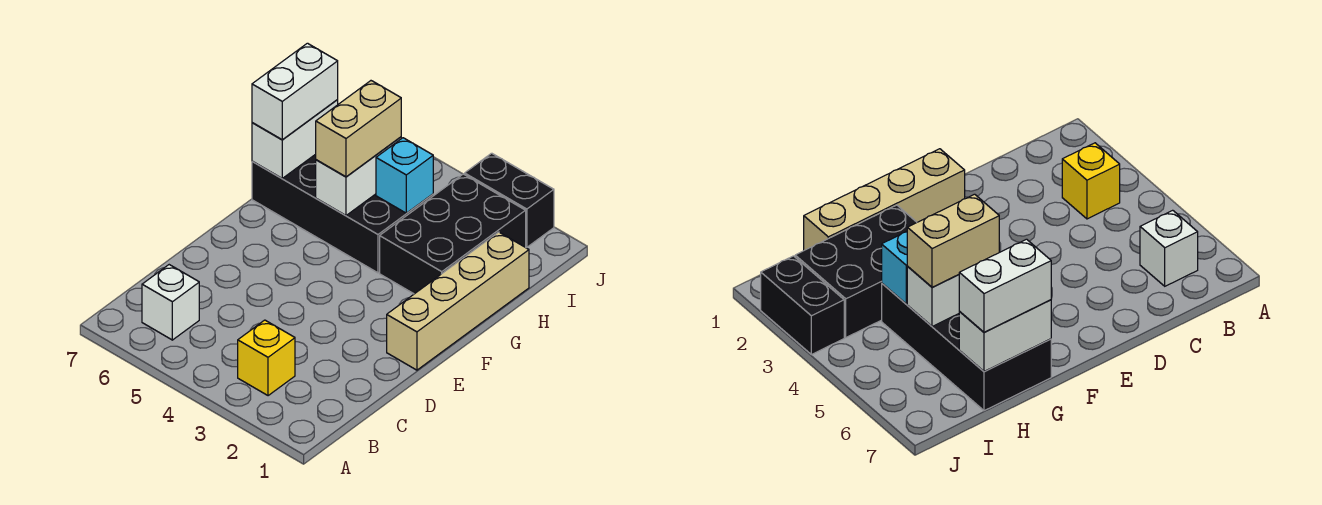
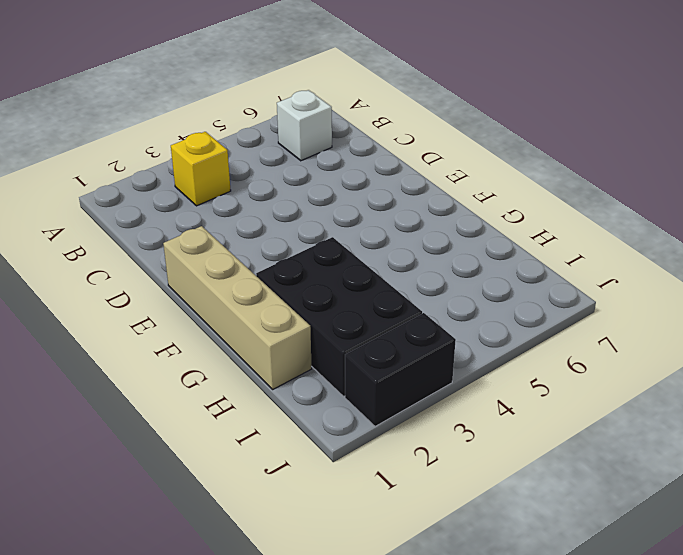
none -> black 2x4 brick [252,154,433,273]
none -> white 1x2 brick [316,137,401,216]

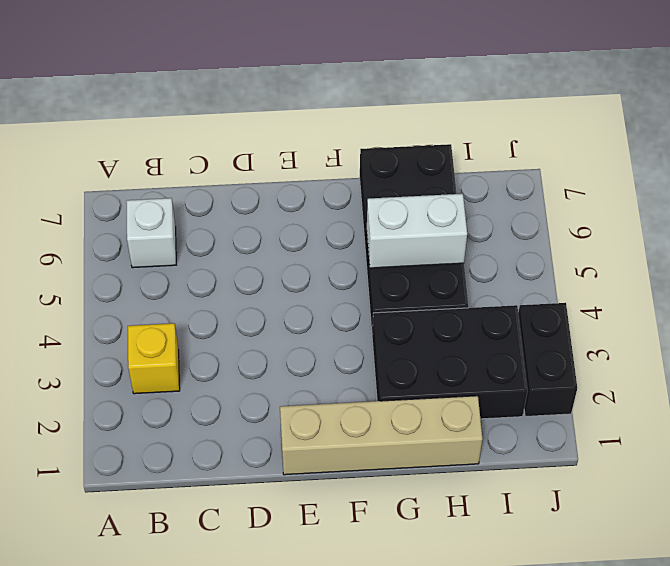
none -> white 1x2 brick [252,100,338,178]
none -> cyan 1x1 brick [376,138,433,213]

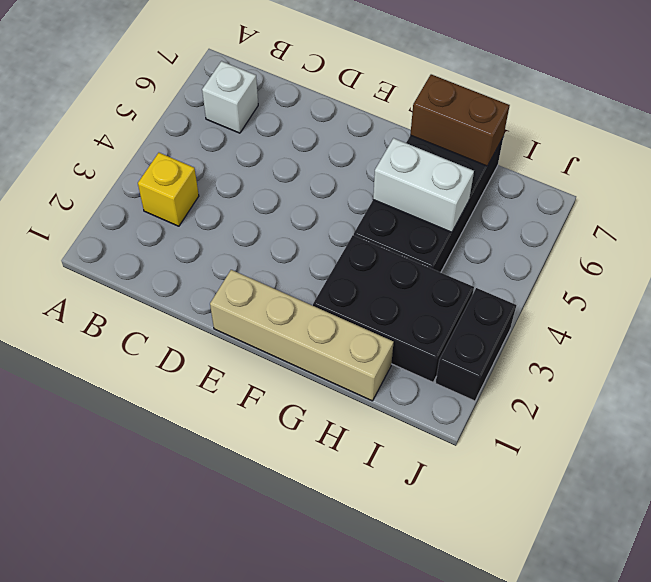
brown 1x2 brick [410,74,510,166] -> white 1x2 brick [252,100,338,178]
none -> cyan 1x1 brick [376,138,433,213]
none -> tan 1x2 brick [316,81,401,177]

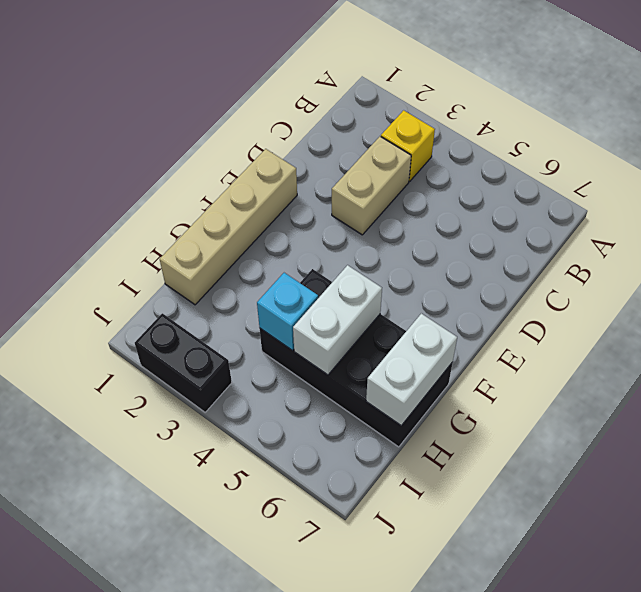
tan 1x2 brick [332,137,411,235] -> tan 1x2 brick moved to [316,81,401,177]
none -> white 1x1 brick [142,265,199,340]
none -> black 2x3 brick [380,174,526,294]

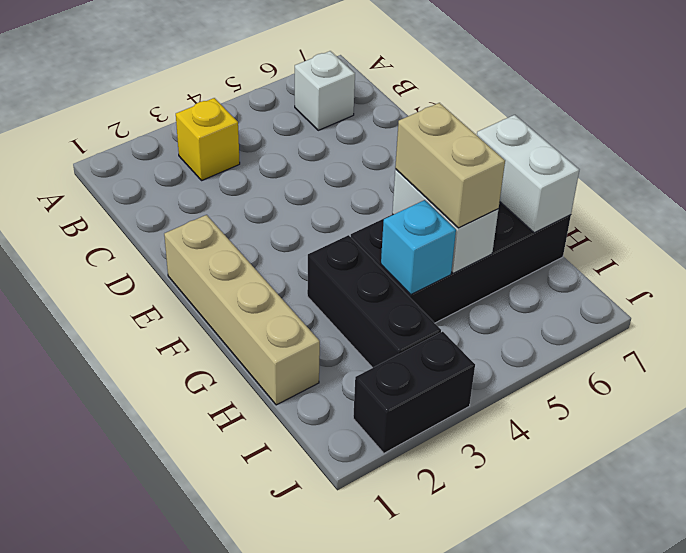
black 1x3 brick [307,235,441,368] -> black 2x3 brick [380,174,526,294]
none -> white 1x2 brick [252,43,338,140]

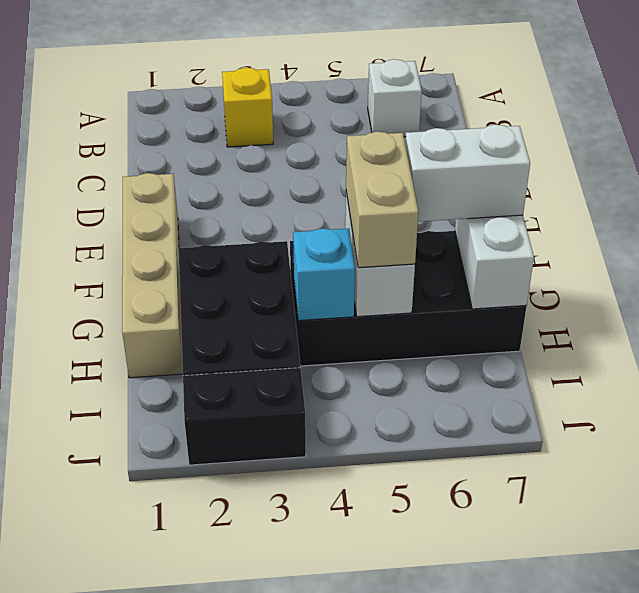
white 1x2 brick [405,125,530,222] -> white 1x2 brick turned to [252,43,338,140]

